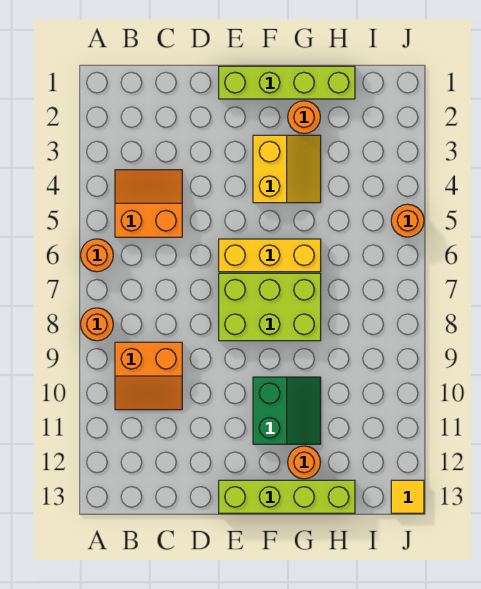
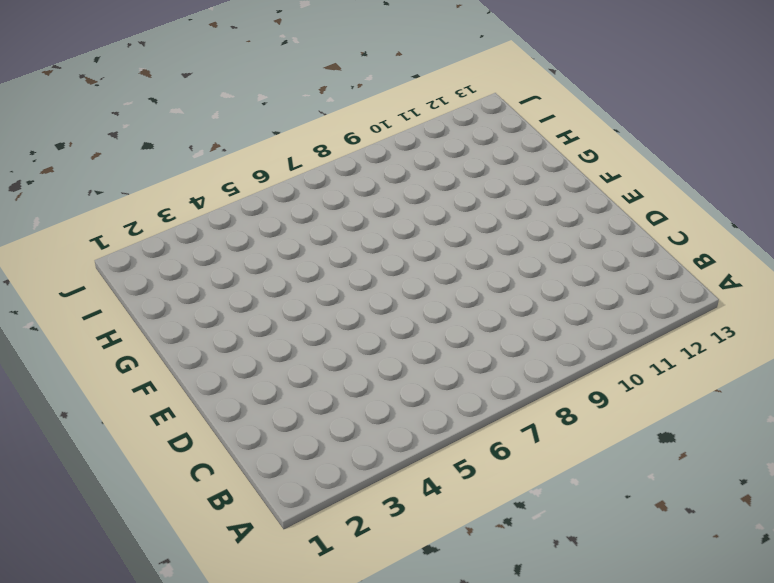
none -> orange 1x1 round brick [81,239,113,272]
none -> orange 1x1 round brick [81,308,113,341]
none -> orange 2x2 slope [115,170,182,237]

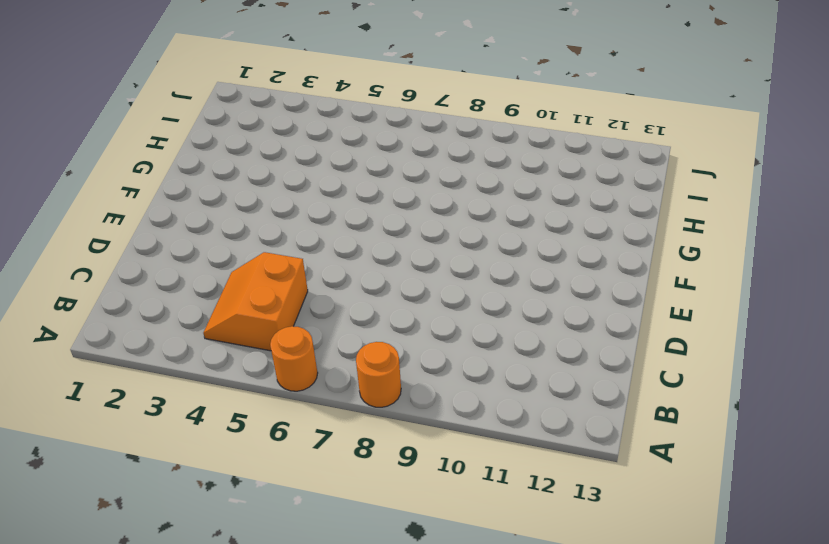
none -> orange 2x2 slope [115,342,182,410]
none -> lime 1x4 brick [219,66,355,99]
none -> yellow 1x3 brick [219,239,321,272]

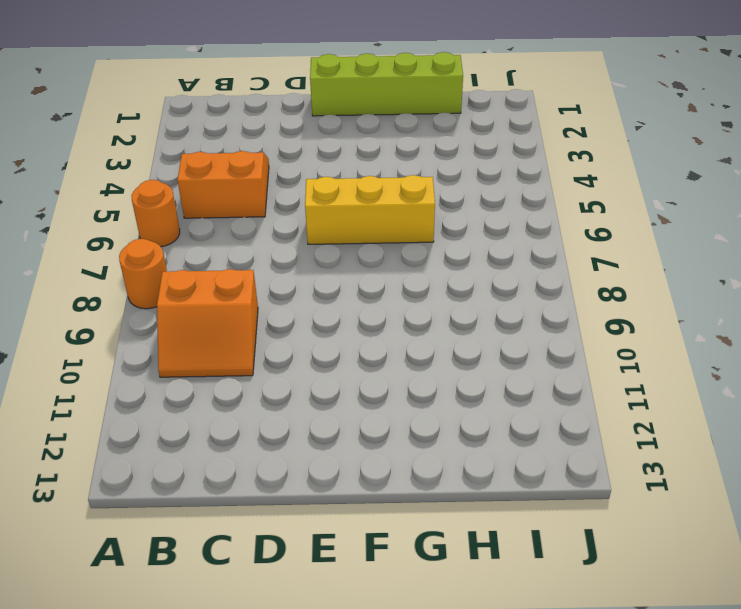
none -> lime 2x3 brick [219,273,321,341]
none -> lime 1x4 brick [219,480,355,513]
none -> yellow 2x2 slope [253,135,321,203]

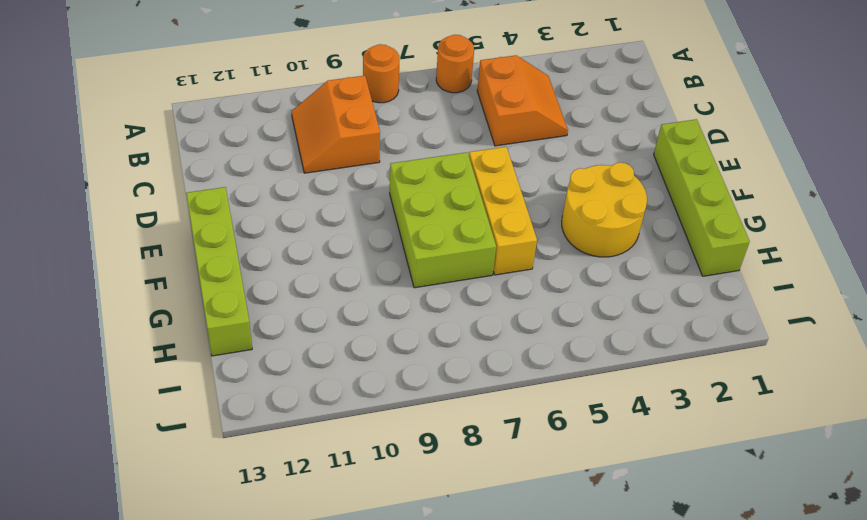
yellow 2x2 round brick [562,163,647,257] -> yellow 2x2 slope [253,135,321,203]
none -> green 2x2 slope [253,377,321,444]
none -> orange 1x1 round brick [288,101,320,134]
none -> orange 1x1 round brick [288,446,320,479]

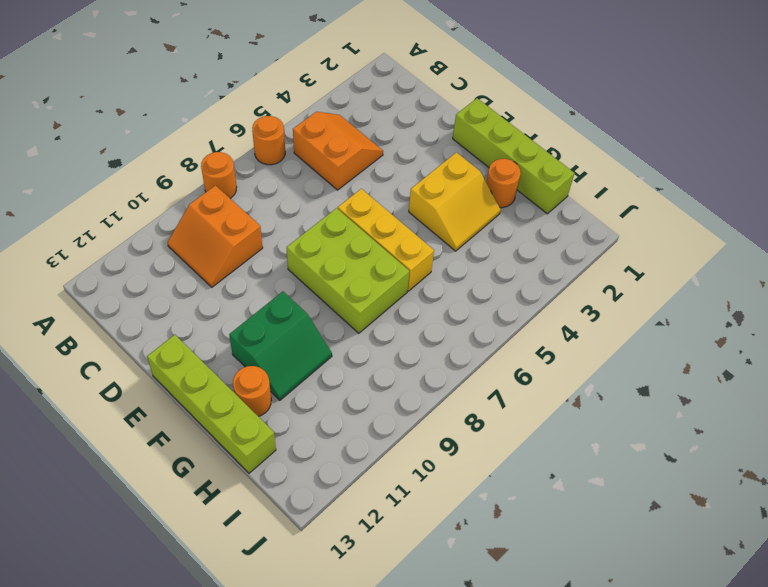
none -> orange 1x1 round brick [391,204,424,237]
none -> yellow 1x1 tile [391,480,424,513]

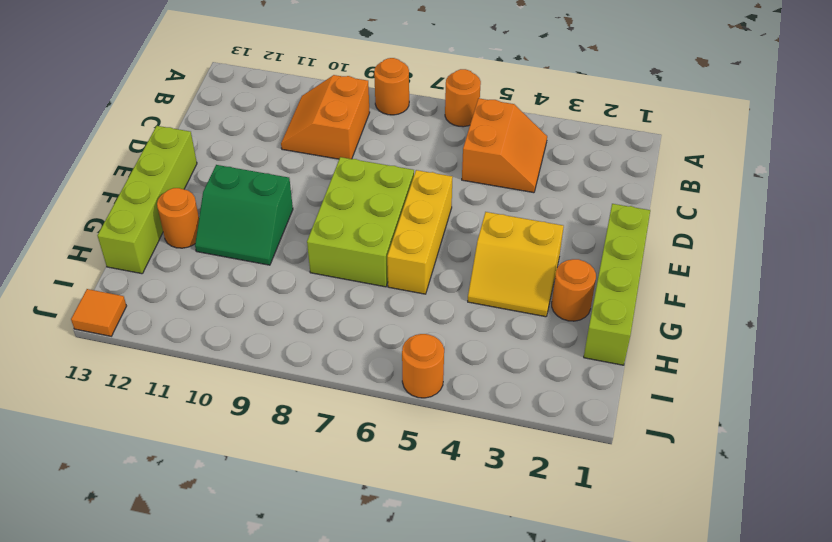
orange 1x1 tile [71,289,126,336] -> yellow 1x1 tile [391,480,424,513]

